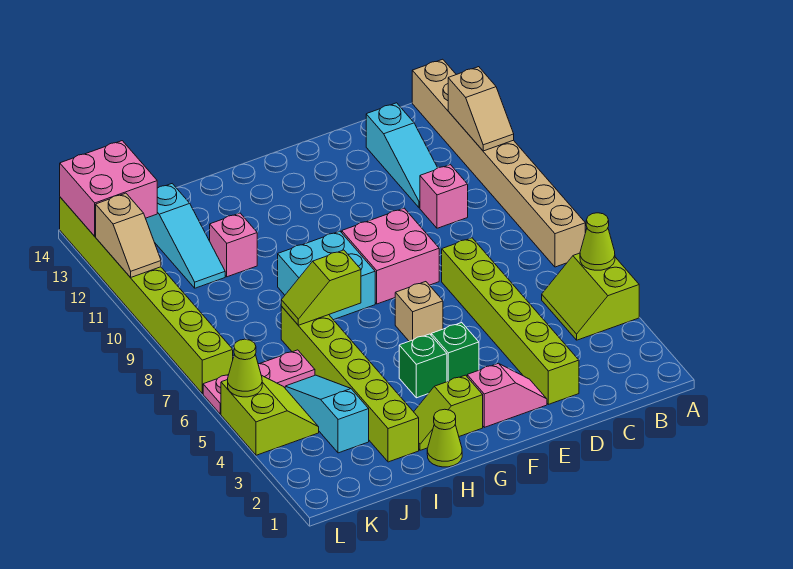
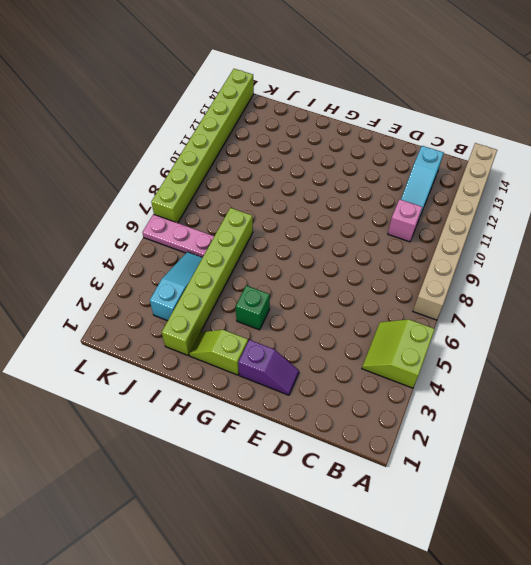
purple 1x2 slope [238,340,299,395] -> pink 1x2 slope [467,363,547,427]
none -> lime 1x6 brick [442,238,579,404]
none -> pink 2x2 brick [342,208,439,304]
none -> green 1x1 brick [431,323,479,382]

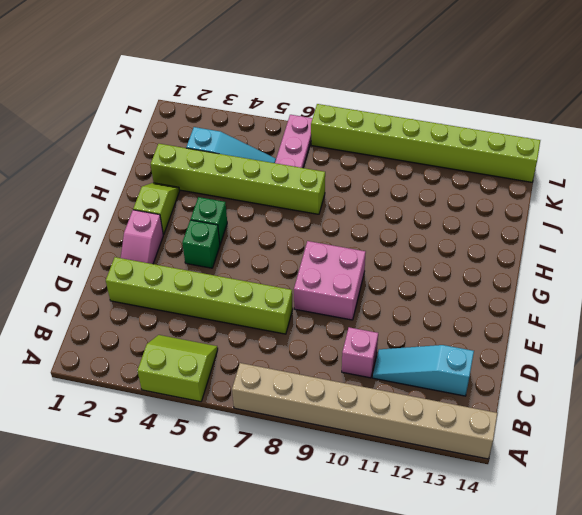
none -> tan 1x1 brick [395,282,443,341]
none -> cyan 2x2 brick [278,231,375,320]
none -> lime 1x1 cone [427,409,462,467]

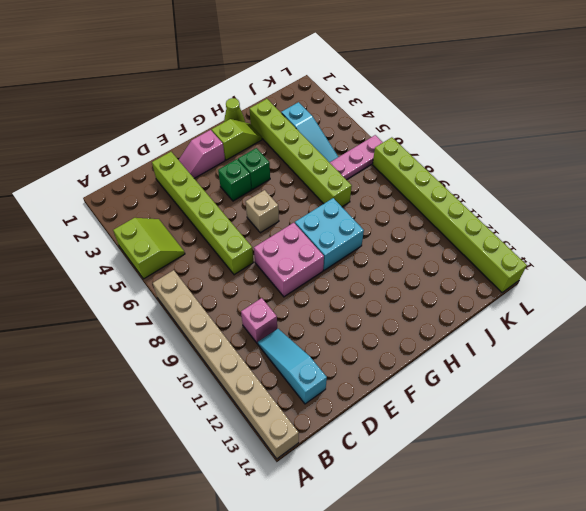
none -> pink 1x1 brick [210,213,257,277]
none -> cyan 1x3 slope [146,184,225,288]
none -> lime 2x2 slope [221,375,319,455]

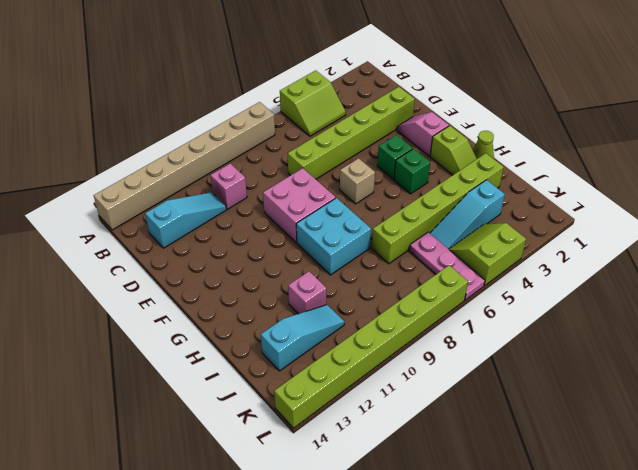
none -> lime 1x1 cone [580,213,615,270]
none -> tan 1x2 slope [448,67,514,151]
none -> lime 1x2 slope [281,250,361,325]

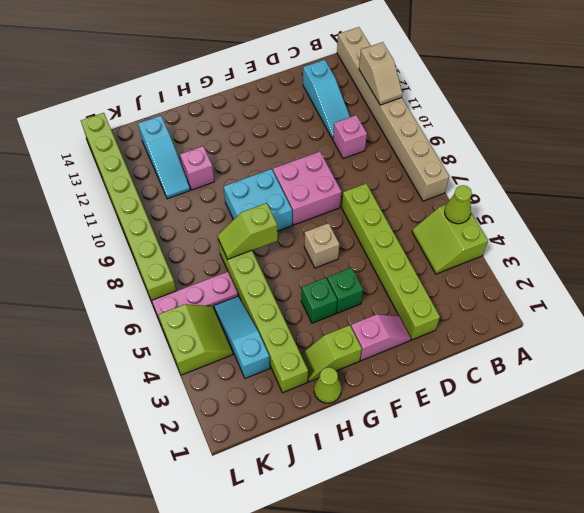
none -> pink 2x2 brick [60,141,157,236]
none -> lime 1x1 cone [228,339,262,397]
none -> tan 1x2 slope [96,193,161,278]

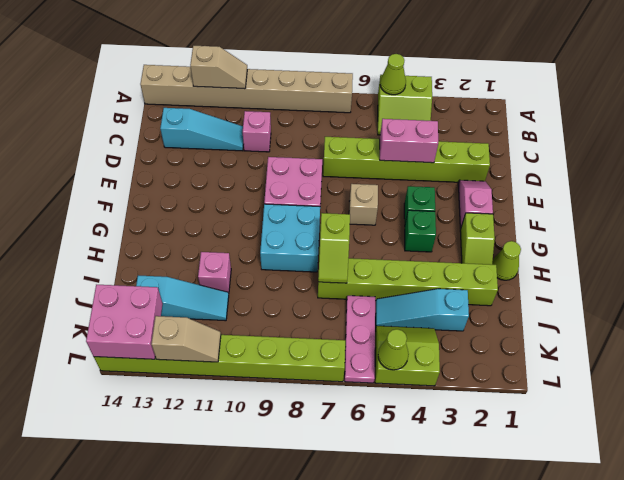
pink 1x2 brick [380,119,438,163] -> none

